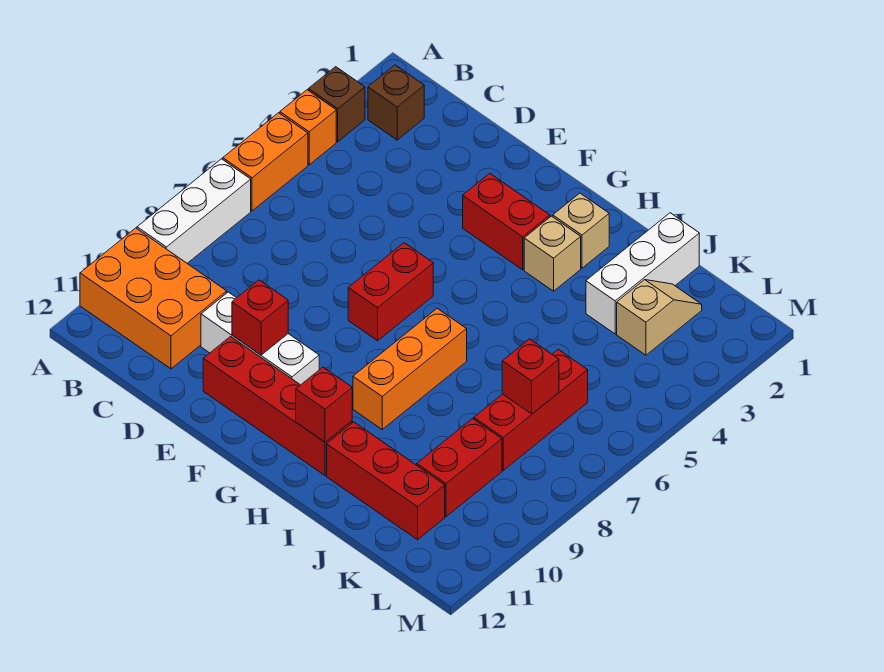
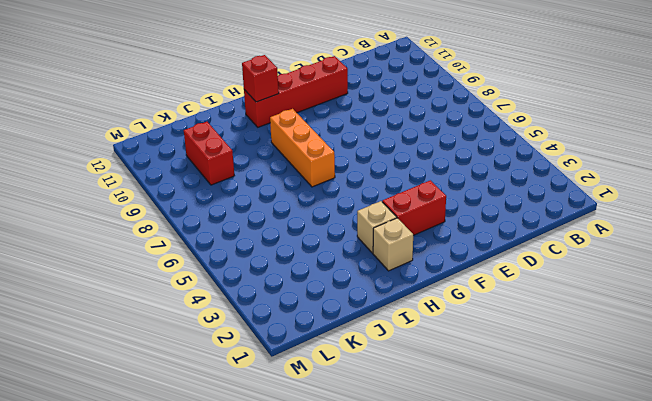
none -> brown 1x1 brick [308,67,365,142]
none -> orange 1x1 brick [280,90,336,165]
none -> orange 1x2 brick [223,113,308,211]

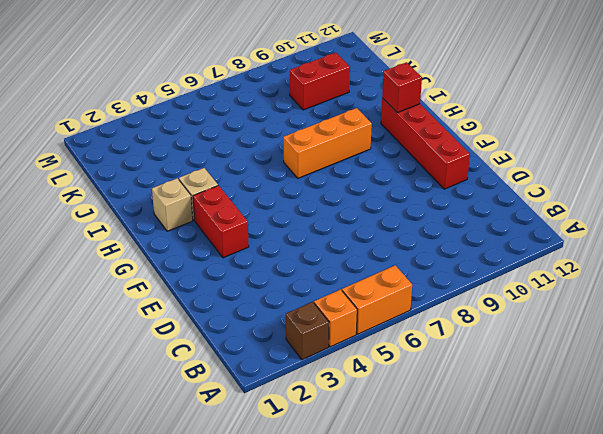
none -> white 1x3 brick [137,159,251,263]
none -> orange 2x3 brick [80,228,227,369]
none -> brown 1x1 brick [368,65,424,140]

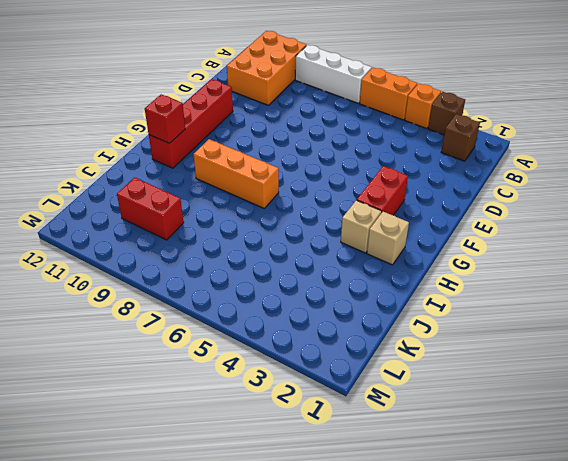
none -> white 1x3 brick [201,292,319,385]
none -> red 1x2 brick [348,243,433,341]
none -> red 1x3 brick [327,422,445,540]

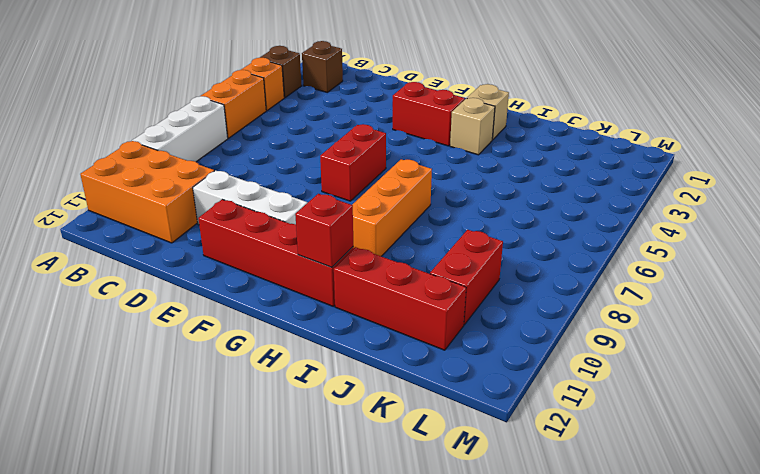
none -> white 1x3 brick [586,213,699,334]
none -> tan 1x2 slope [617,280,702,355]
none -> red 1x3 brick [474,349,588,470]

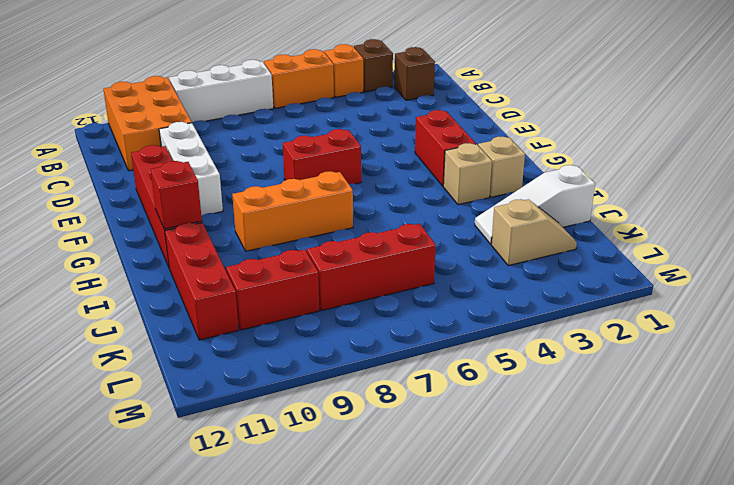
white 1x3 slope [475,165,595,244] -> white 1x3 brick [586,213,699,334]
none -> red 1x1 brick [232,280,288,355]
none -> red 1x1 brick [502,339,559,414]

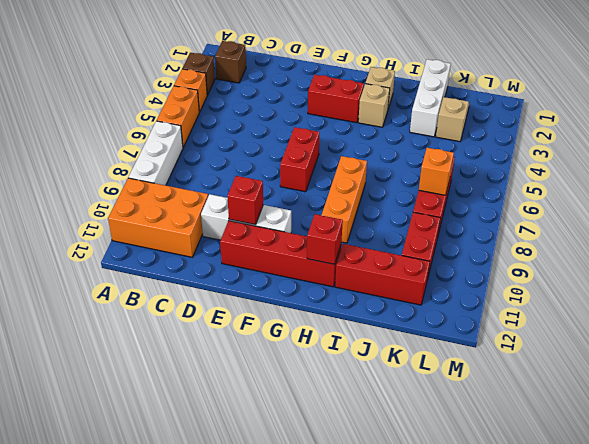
orange 1x1 brick [419,148,454,195] -> red 1x1 brick [502,339,559,414]

